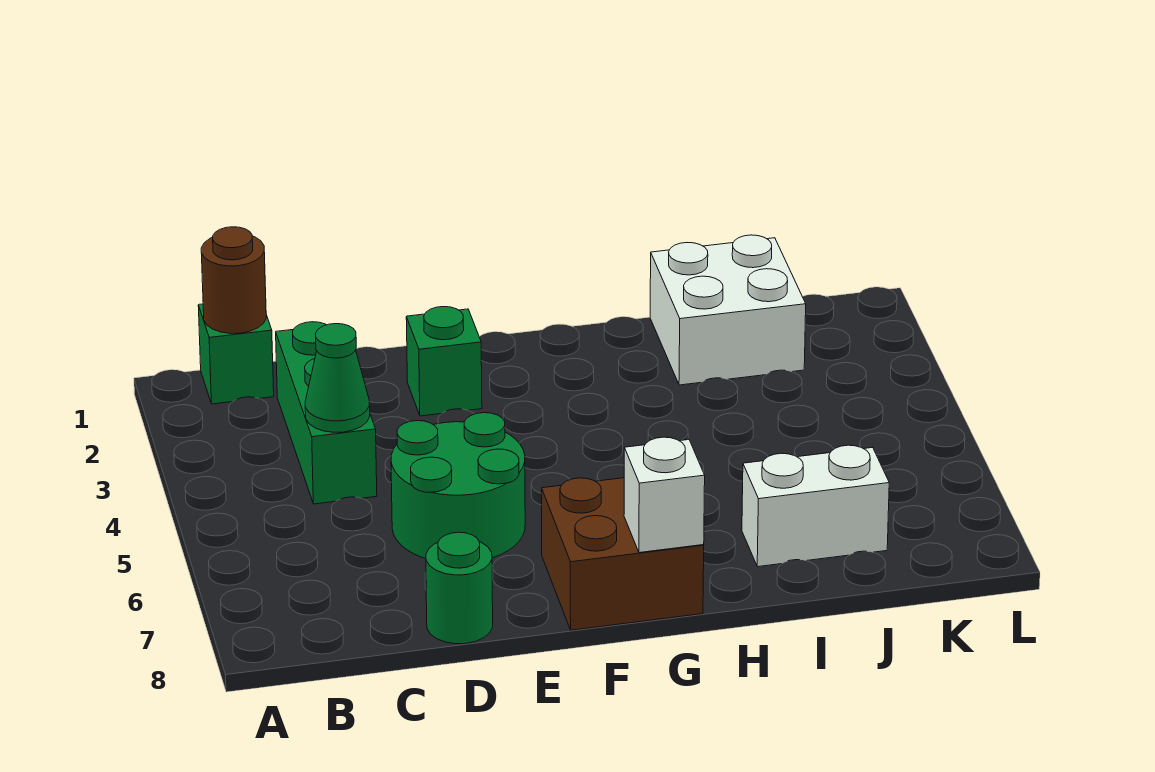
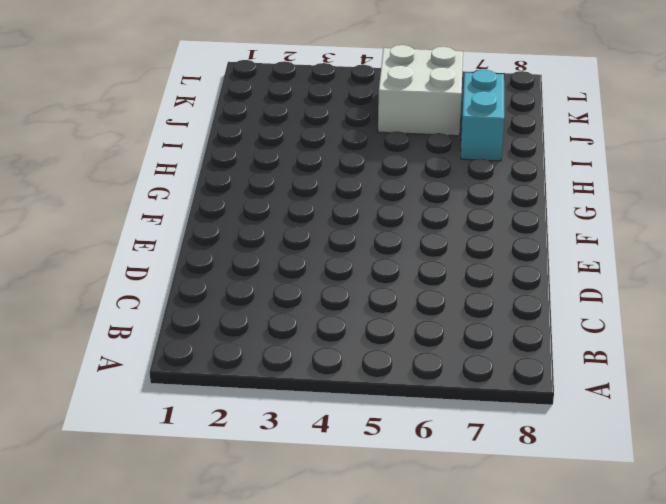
cyan 1x2 brick [461,70,504,161] -> white 1x2 brick [742,445,889,567]
white 2x2 brick [378,45,463,136] -> white 2x2 brick moved to [650,235,806,385]
none -> green 1x1 brick [198,304,274,404]
none -> green 1x3 brick [276,322,377,504]

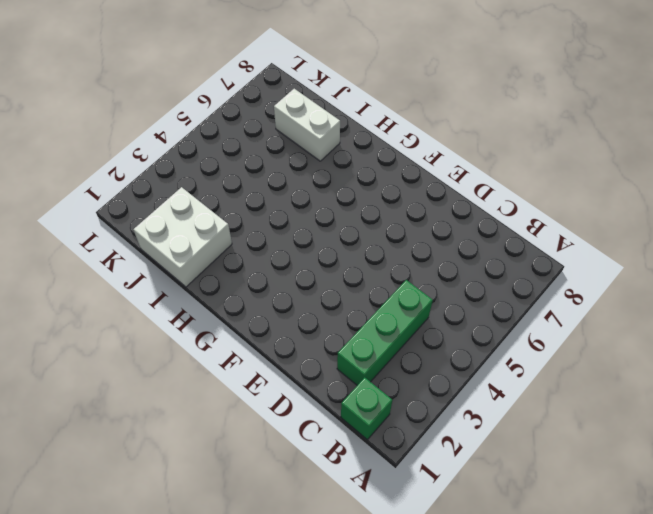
none -> green 2x2 round brick [391,413,525,558]
none -> green 1x1 round brick [426,532,493,644]

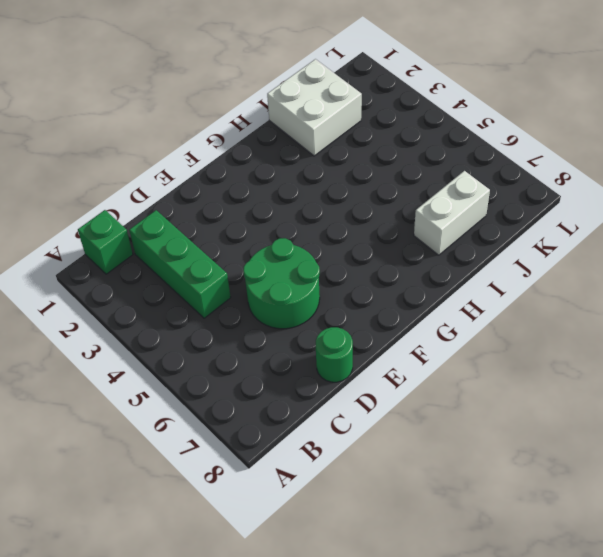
none -> green 1x1 brick [406,307,482,416]
none -> brown 2x2 brick [542,478,704,630]

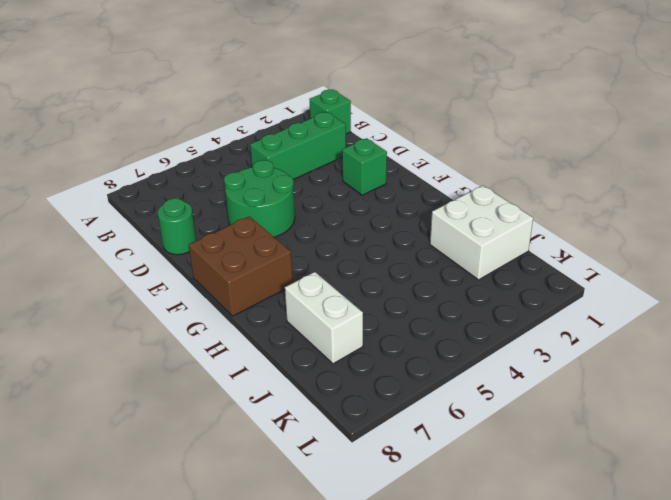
none -> brown 1x1 round brick [201,227,266,334]
none -> green 1x1 cone [305,324,370,432]

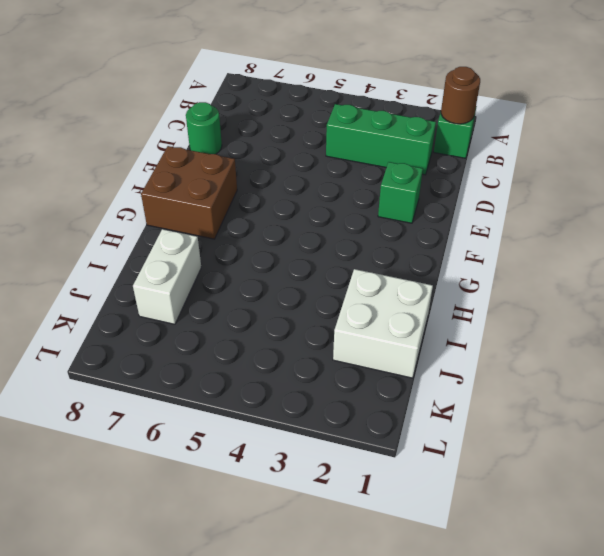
none -> green 2x2 round brick [391,413,525,558]
none -> green 1x1 cone [305,324,370,432]

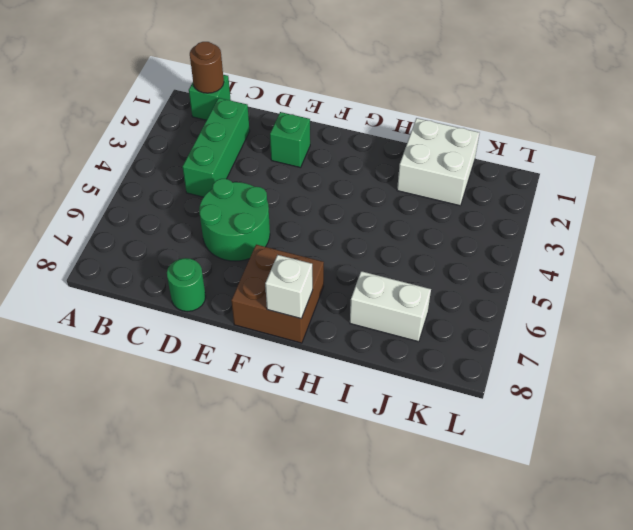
none -> green 1x1 cone [305,324,370,432]

